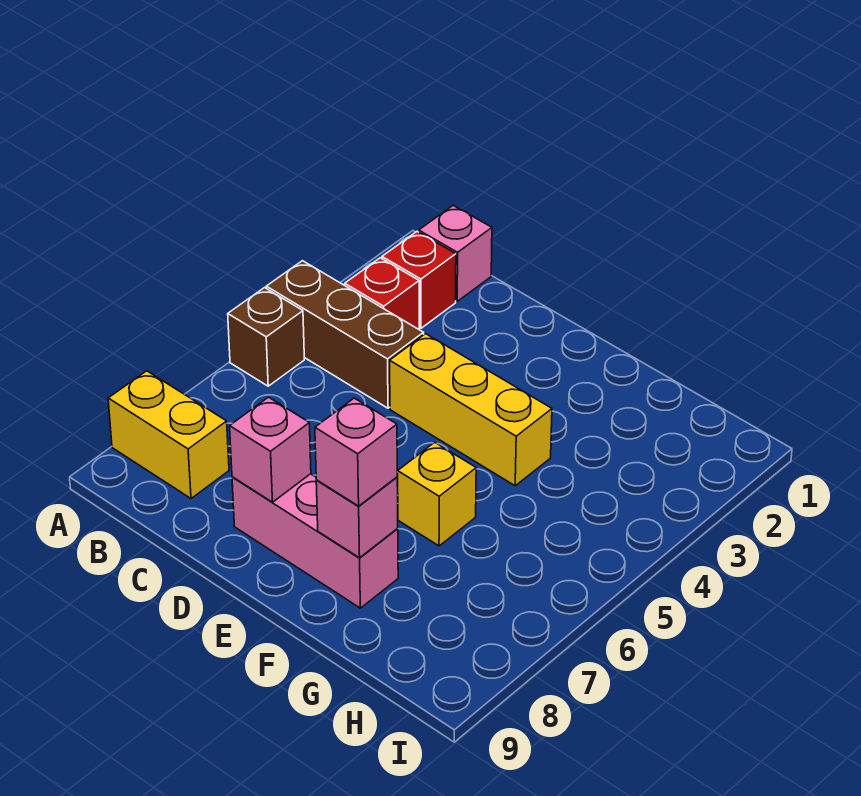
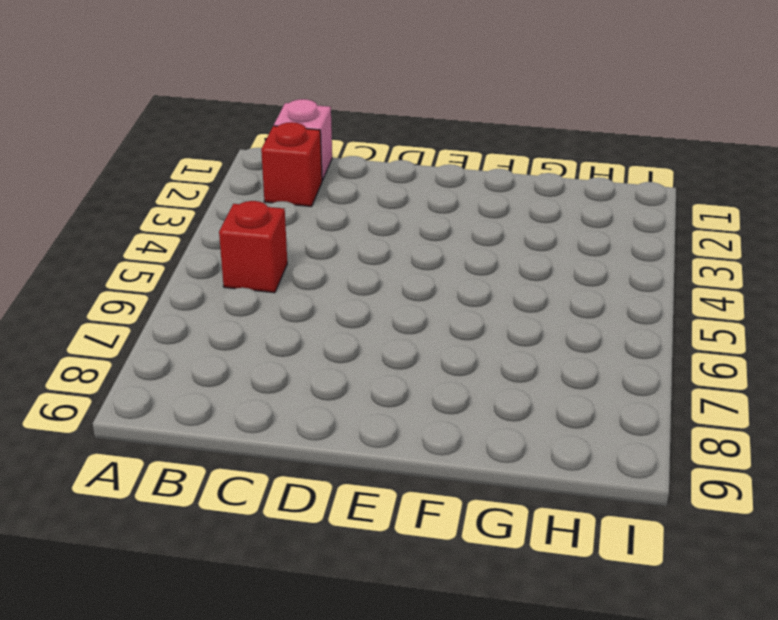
red 1x1 brick [219,201,287,293] -> red 1x1 brick moved to [345,258,419,329]
none -> brown 1x3 brick [266,261,424,408]
none -> brown 1x1 brick [228,288,304,386]
none -> yellow 1x2 brick [108,371,229,498]

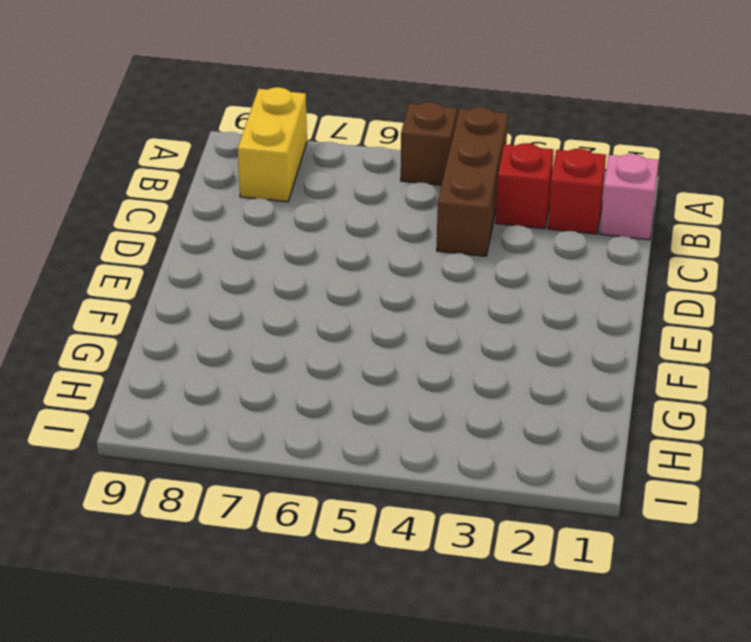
none -> yellow 1x3 brick [390,334,552,486]
none -> pink 1x3 brick [232,474,398,608]
none -> yellow 1x1 brick [397,442,476,546]

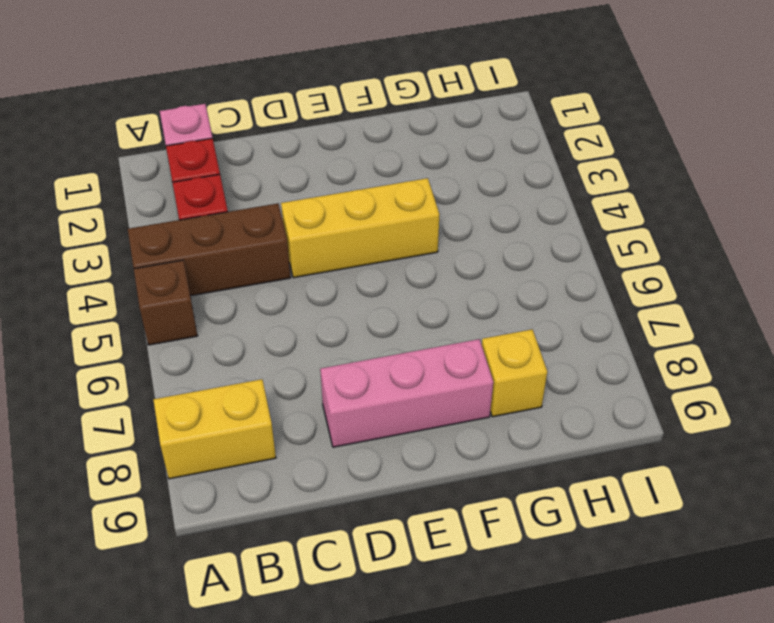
yellow 1x1 brick [482,329,547,417] -> yellow 1x1 brick moved to [397,442,476,546]
none -> pink 1x1 brick [230,397,311,502]
none -> pink 1x1 brick [316,477,398,558]
none -> pink 1x1 brick [315,398,397,506]

